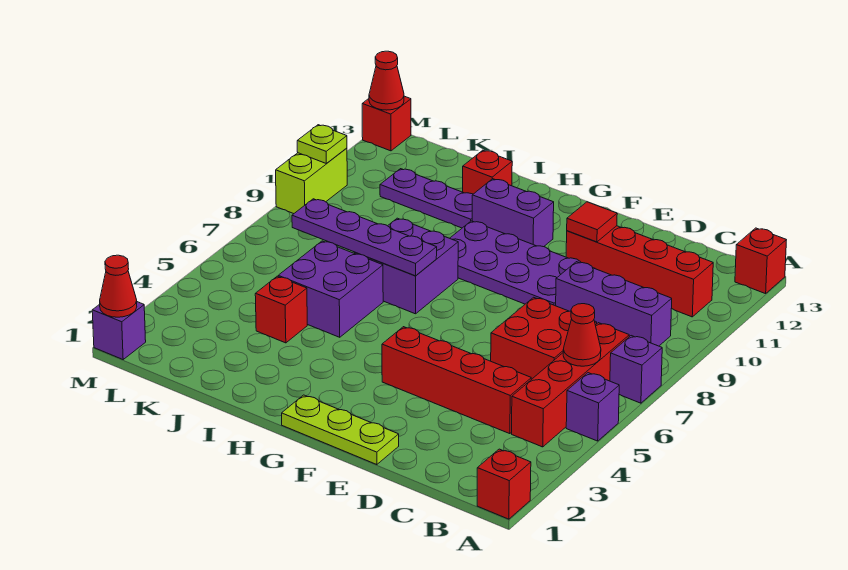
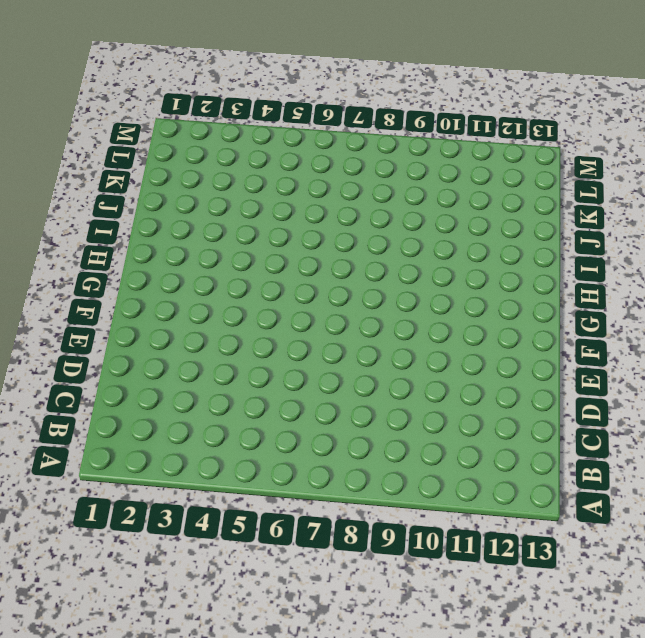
none -> red 1x1 brick [477,449,531,519]
none -> purple 1x1 brick [566,373,619,441]
none -> purple 1x1 brick [610,336,662,403]

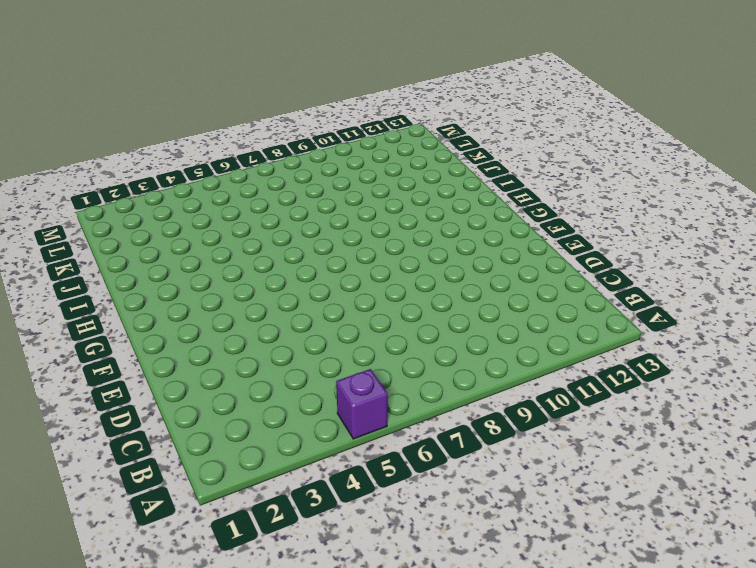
none -> red 1x1 brick [477,449,531,519]
none -> purple 1x1 brick [610,336,662,403]
none -> red 1x1 brick [735,228,786,294]

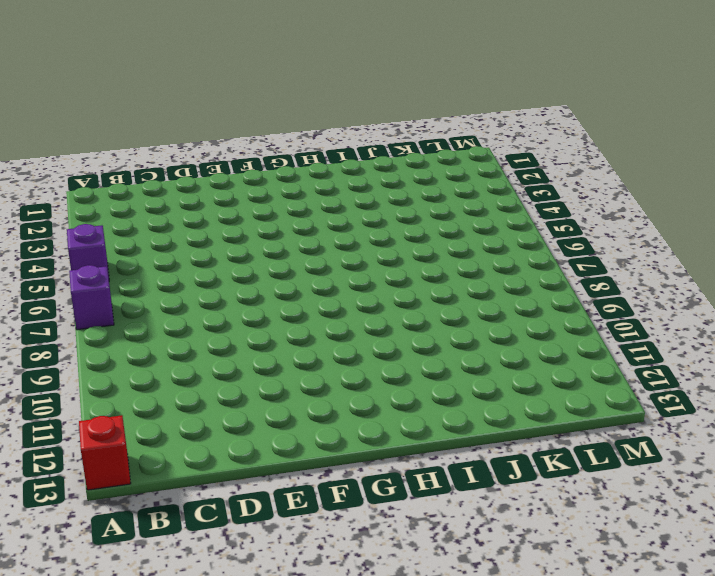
none -> red 1x1 brick [477,449,531,519]
none -> red 1x4 brick [512,323,629,447]
none -> purple 1x3 brick [556,262,672,346]

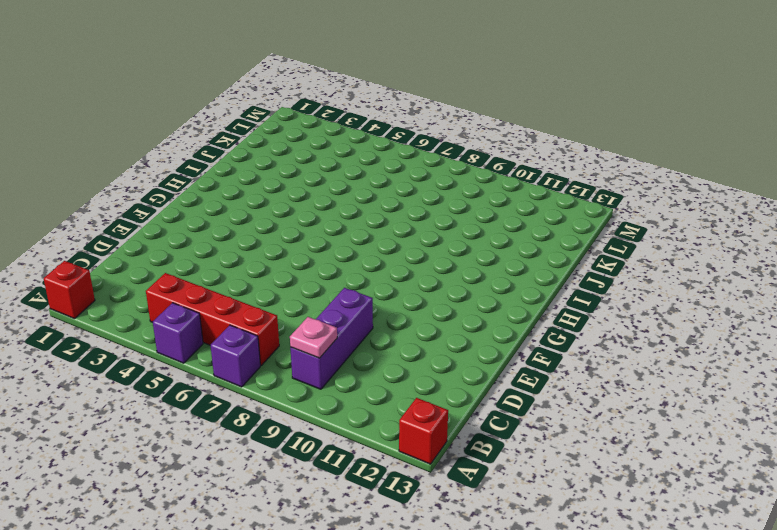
pink 1x1 plate [290,317,337,358] -> none
none -> red 1x4 brick [566,226,713,317]
none -> red 1x4 brick [382,327,531,434]
none -> red 2x2 brick [491,297,597,380]

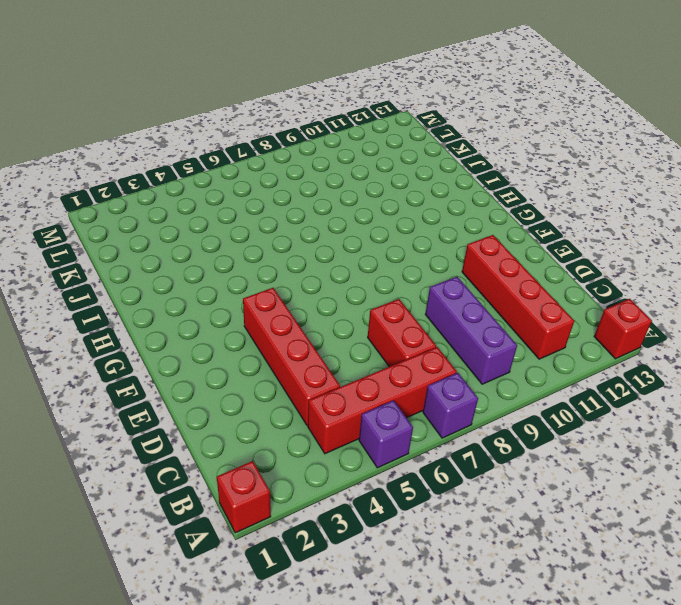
red 1x2 brick [368,299,436,367] -> red 2x2 brick [491,297,597,380]
none -> lime 1x3 plate [282,395,399,465]
none -> purple 2x4 plate [450,221,581,306]
none -> purple 1x2 brick [472,179,554,247]

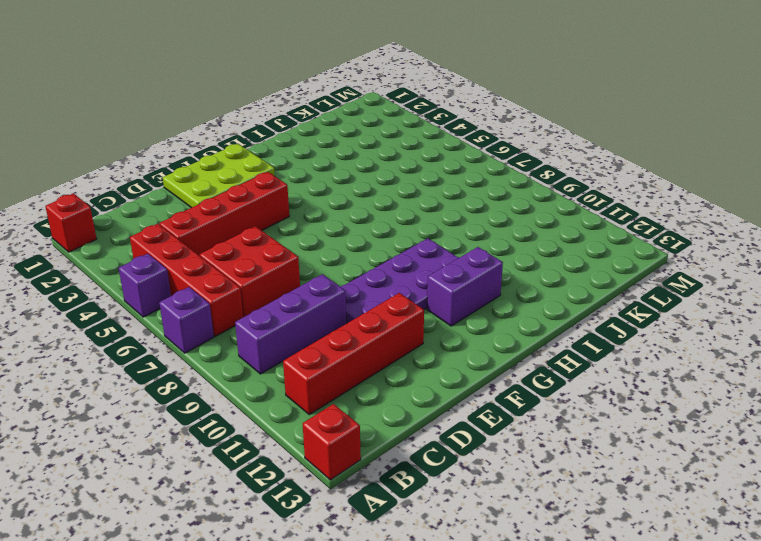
lime 2x3 plate [163,144,275,208] -> lime 1x3 plate [282,395,399,465]
none -> purple 2x2 brick [354,218,458,314]
none -> purple 2x2 brick [278,241,383,337]
none -> purple 1x3 plate [380,169,473,228]

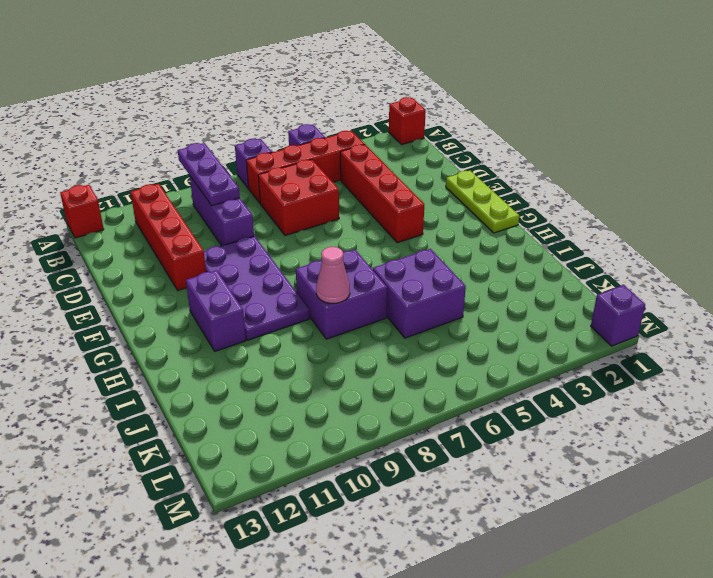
purple 1x3 plate [178,143,240,206] -> purple 1x3 plate moved to [380,169,473,228]
pink 1x1 cone [316,247,350,303] -> none
none -> red 1x1 brick [463,150,512,194]
none -> red 1x1 brick [255,276,307,343]
none -> lime 1x2 brick [276,148,347,214]

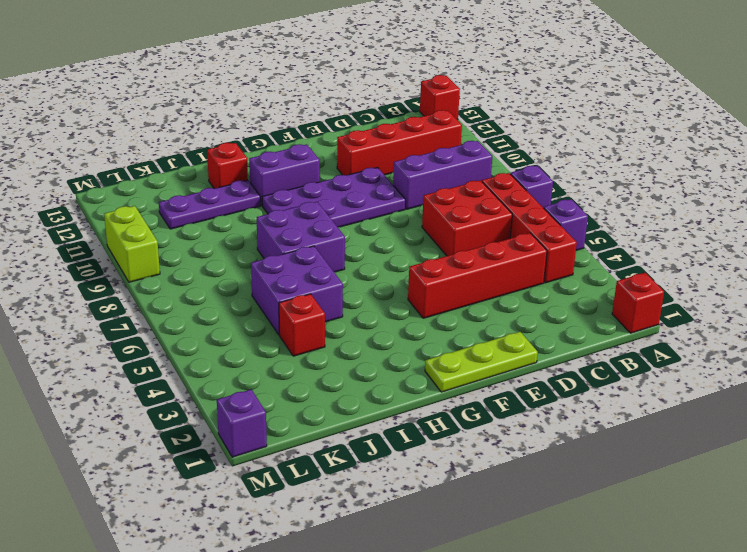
none -> red 1x1 brick [362,96,411,151]
none -> red 1x1 cone [563,304,601,366]
none -> red 1x1 tile [567,202,617,242]

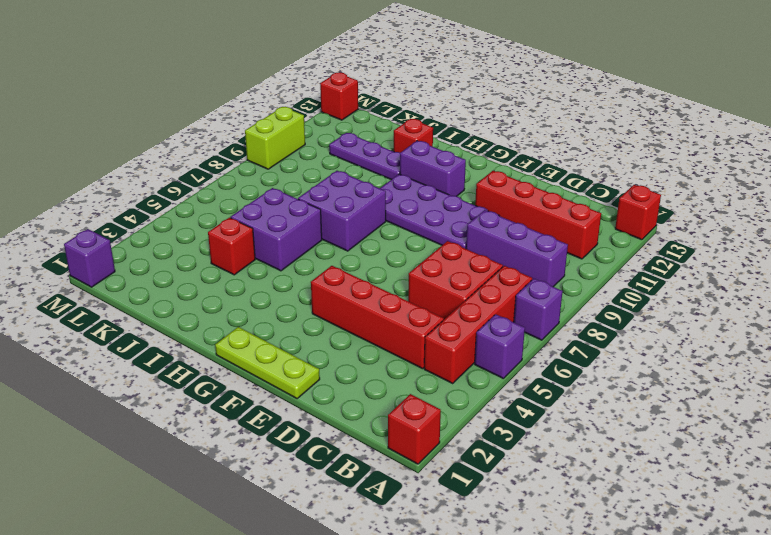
none -> red 1x1 cone [563,304,601,366]
none -> red 1x1 tile [567,202,617,242]
none -> purple 1x4 plate [292,199,437,276]

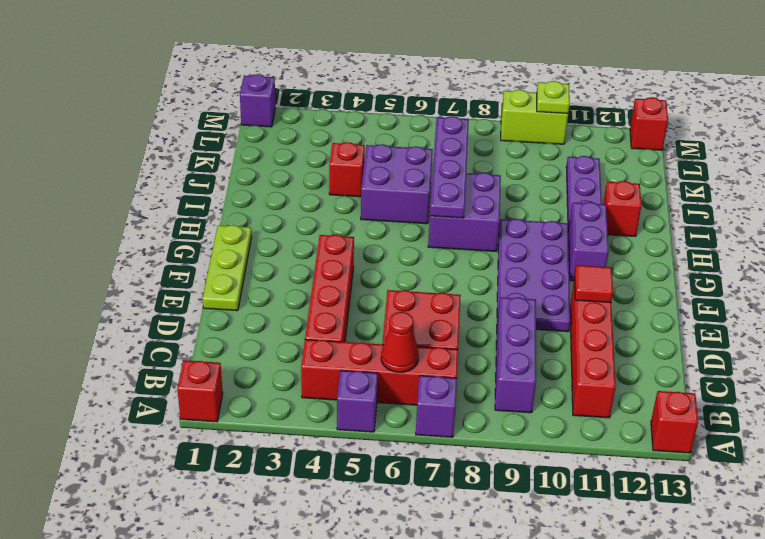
none -> red 1x1 cone [100,255,137,317]
none -> red 1x1 cone [369,51,404,110]

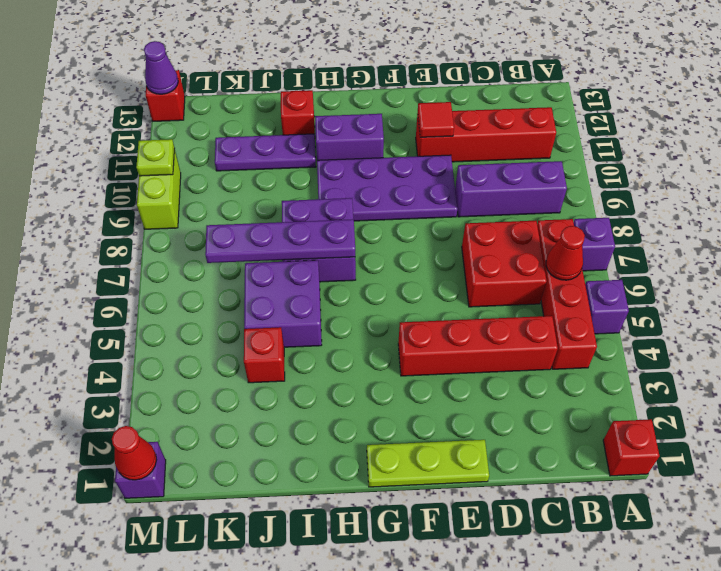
purple 1x1 cone [144,41,178,94] -> red 1x1 cone [369,51,404,110]
none -> red 1x1 brick [735,228,786,294]

